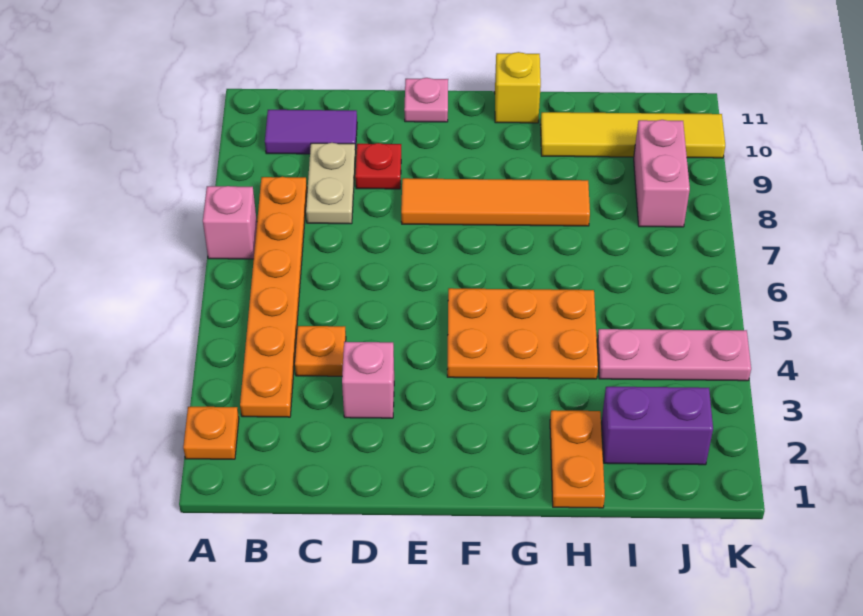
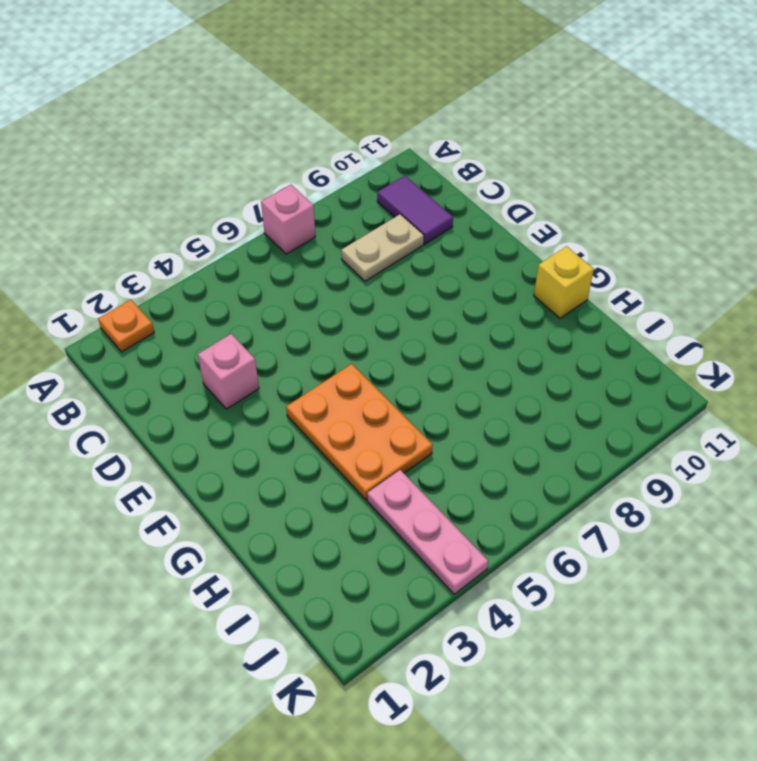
none -> orange 1x6 plate [240,177,307,417]
none -> orange 1x1 plate [295,326,346,376]
none -> red 1x1 plate [355,143,401,189]

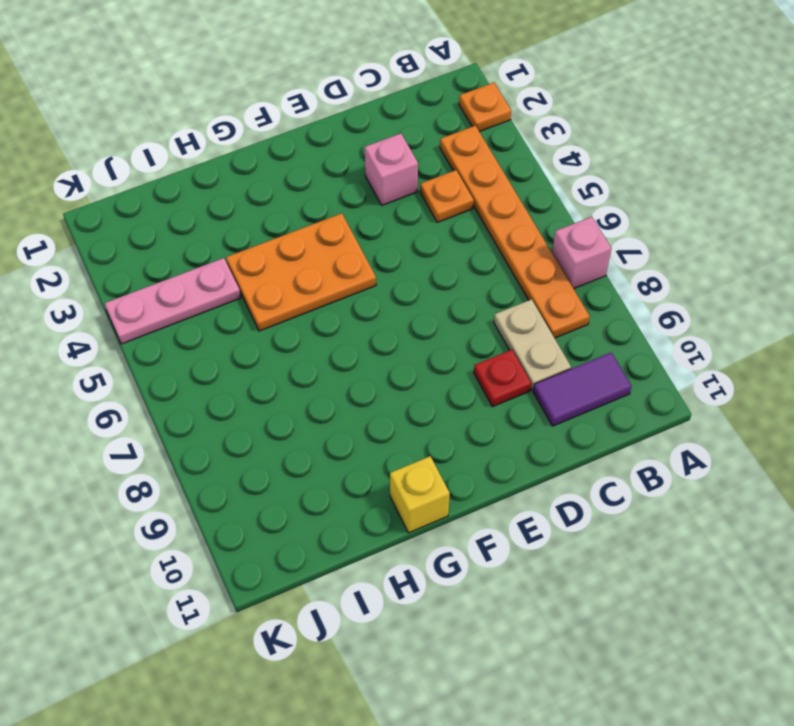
none -> orange 1x4 tile [401,178,590,226]
none -> pink 1x1 plate [404,78,448,122]
none -> orange 1x2 plate [550,410,605,508]

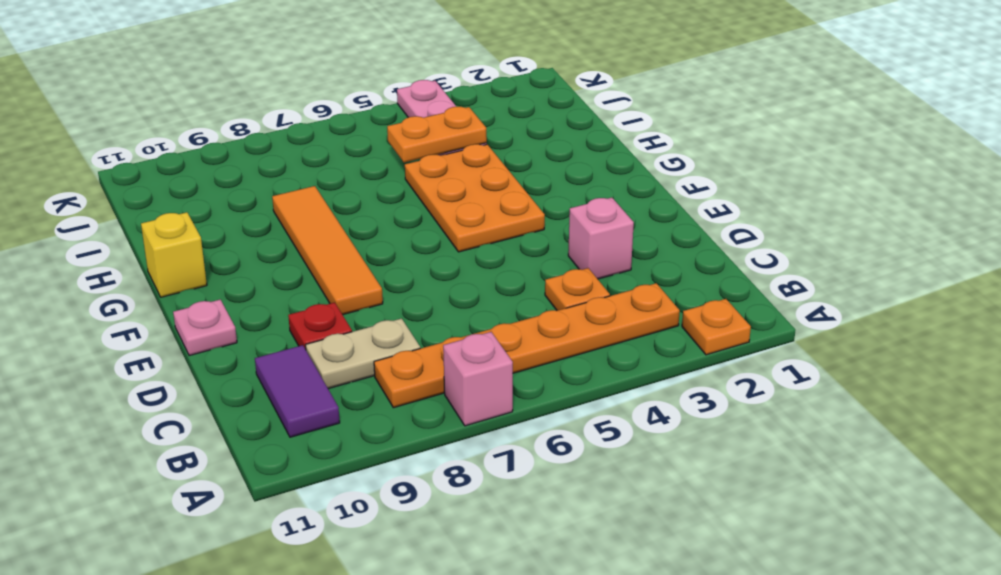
orange 1x2 plate [387,107,487,163] -> orange 1x2 plate moved to [550,410,605,508]
none -> yellow 1x4 tile [540,112,725,158]
none -> purple 1x2 brick [601,387,713,465]
none -> pink 1x2 brick [634,120,690,227]

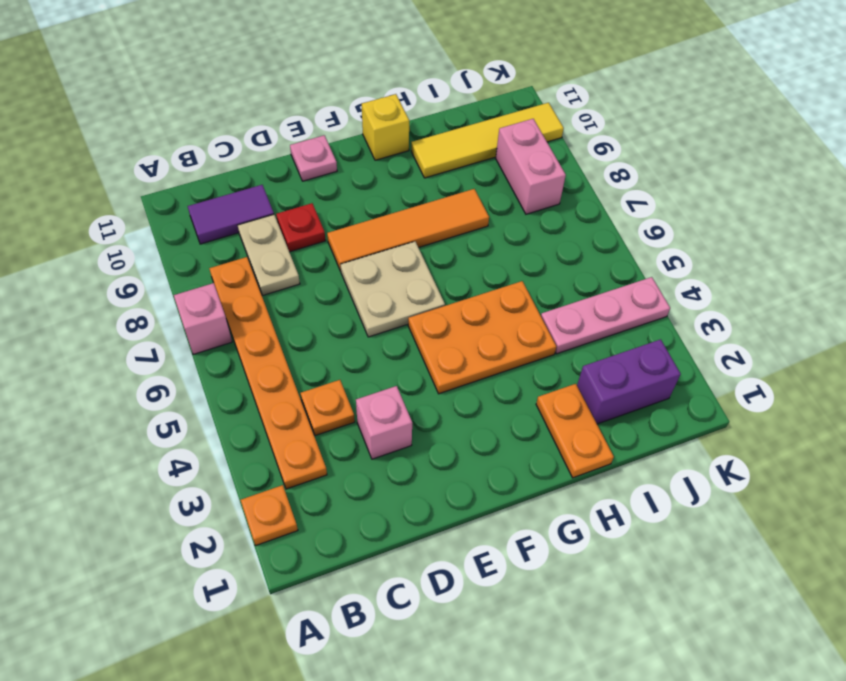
tan 2x2 plate [341,242,445,337] -> none

